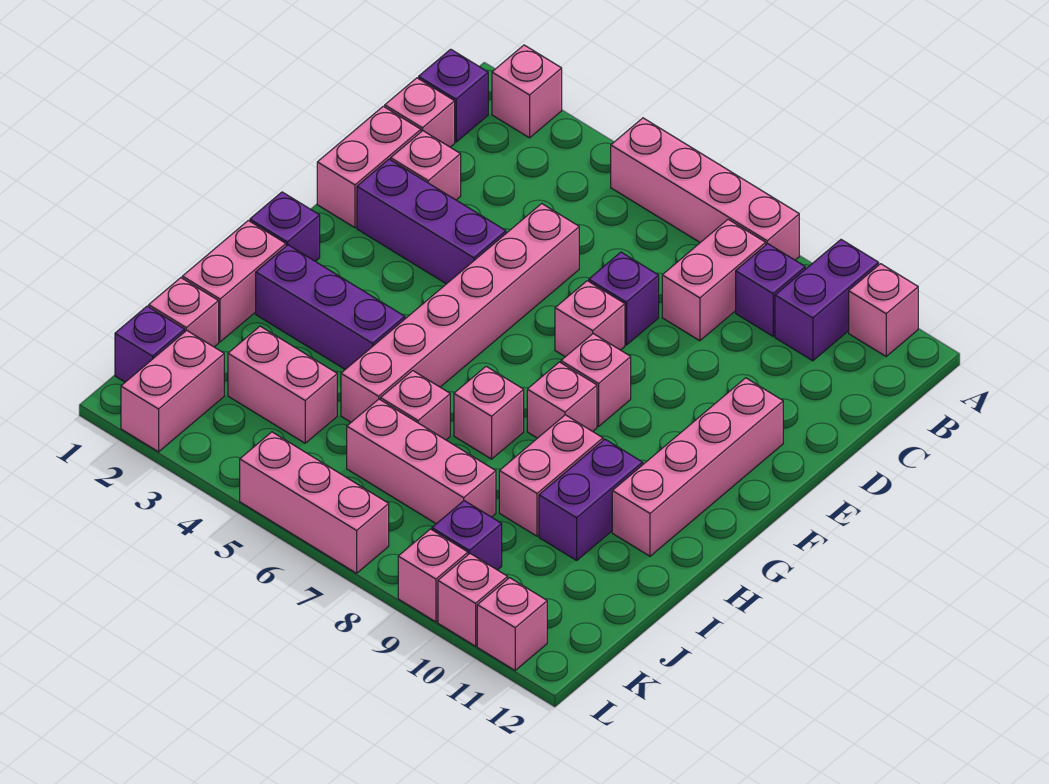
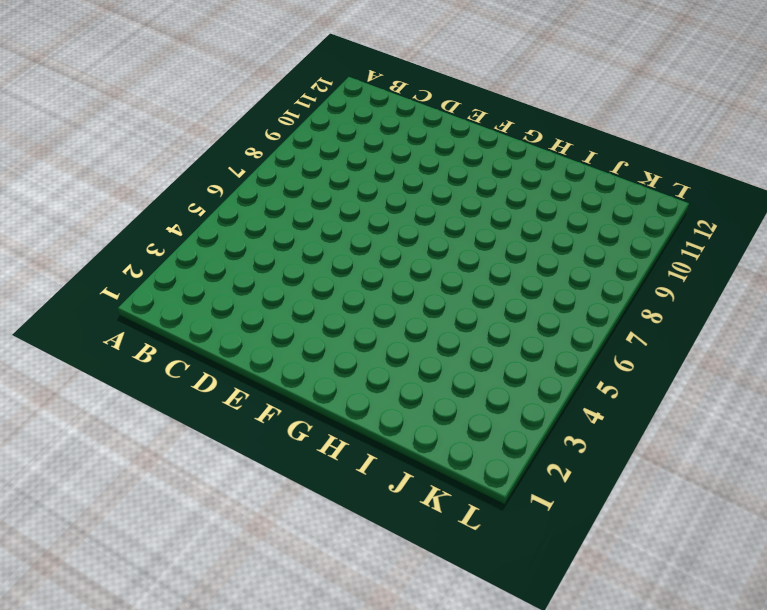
none -> pink 1x1 brick [492,45,562,138]
none -> pink 1x4 brick [611,118,799,260]
none -> purple 1x2 brick [775,240,879,361]
none -> pink 1x1 brick [849,264,918,356]

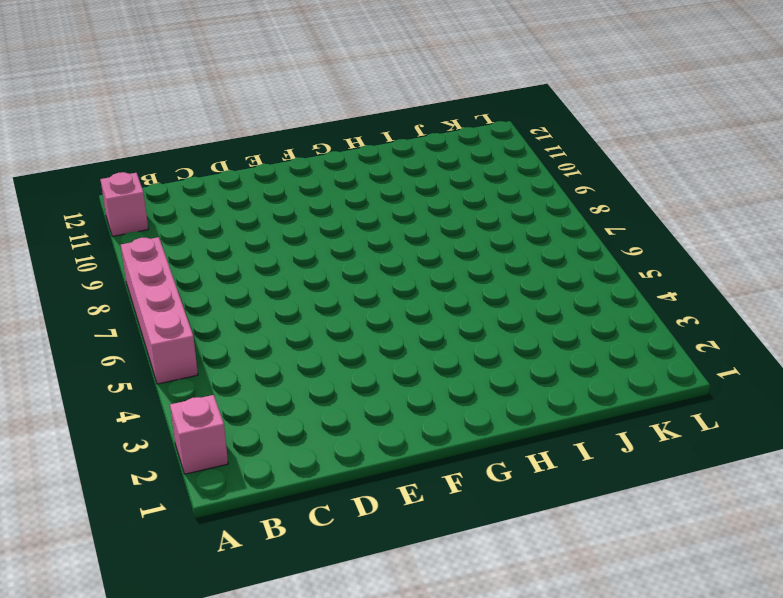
none -> purple 1x2 brick [775,240,879,361]
none -> purple 1x1 brick [419,49,488,142]
none -> pink 1x2 brick [662,219,766,341]
none -> purple 1x1 brick [736,244,805,336]

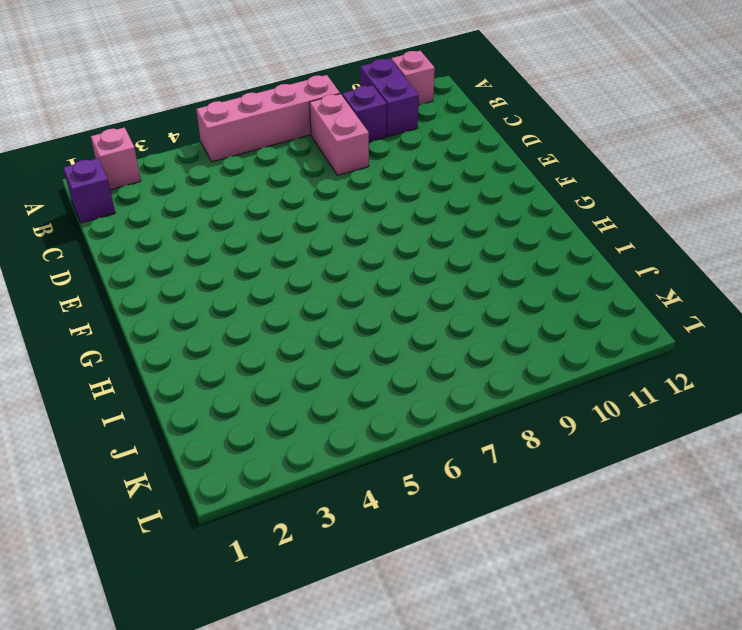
none -> pink 1x1 brick [385,78,455,147]
none -> pink 1x2 brick [317,106,421,228]
none -> pink 1x1 brick [391,131,461,200]
none -> pink 1x6 brick [341,204,579,422]

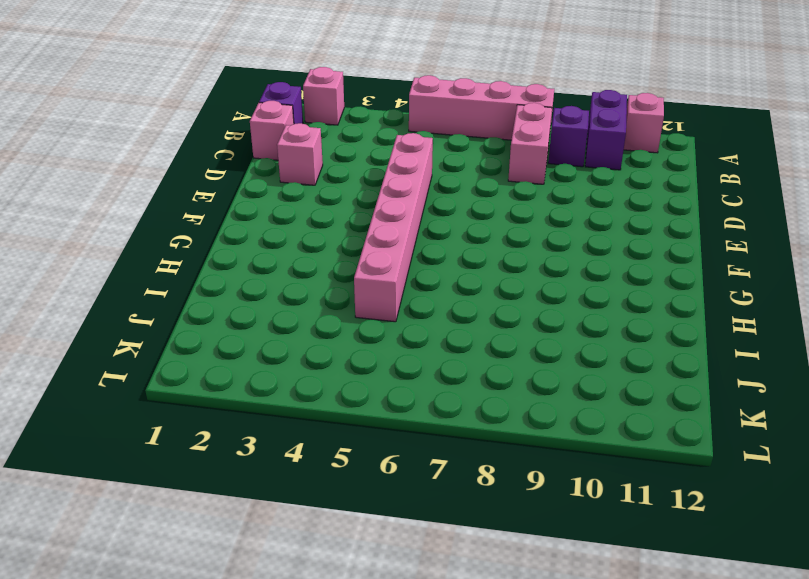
none -> pink 1x2 brick [317,106,421,228]
none -> purple 1x1 brick [589,252,659,345]
none -> purple 1x3 brick [357,159,506,284]
none -> pink 1x1 brick [555,281,625,357]

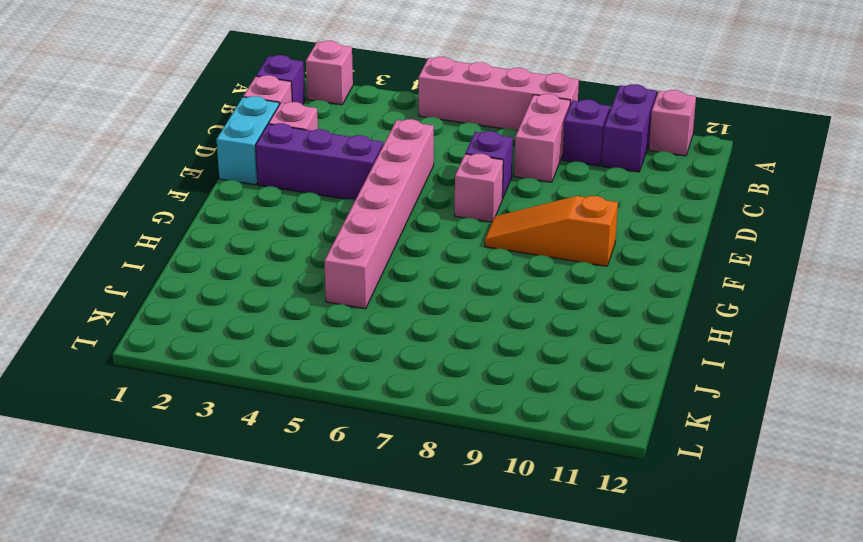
cyan 1x2 brick [217,96,279,185] -> pink 1x2 brick [317,106,421,228]
orange 1x3 slope [485,196,618,266] -> pink 1x1 brick [561,334,631,426]
none -> pink 1x4 brick [612,378,783,556]
none -> purple 1x1 brick [250,192,320,261]
none -> pink 1x1 brick [527,362,597,438]
none -> pink 1x2 brick [182,221,286,342]

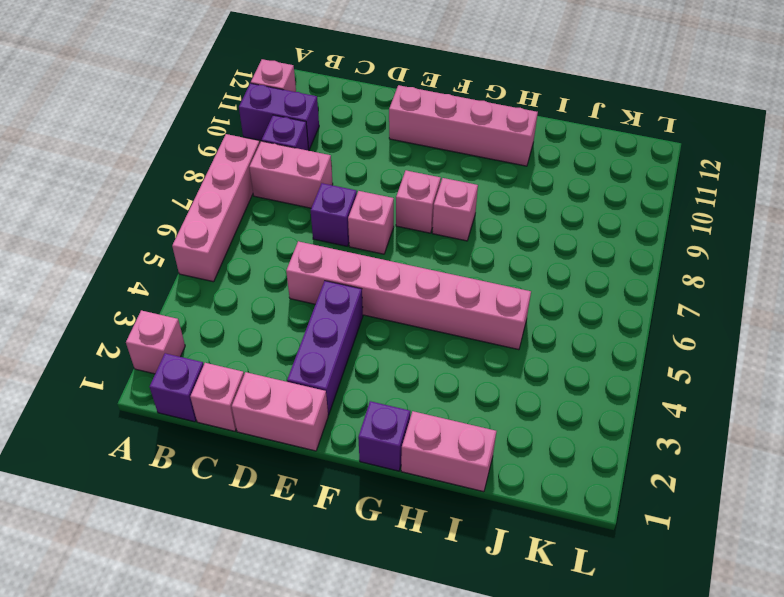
none -> pink 1x1 brick [391,131,461,200]
none -> purple 1x3 brick [256,245,405,369]
none -> pink 1x1 brick [454,366,524,459]
none -> pink 1x2 brick [499,415,603,536]

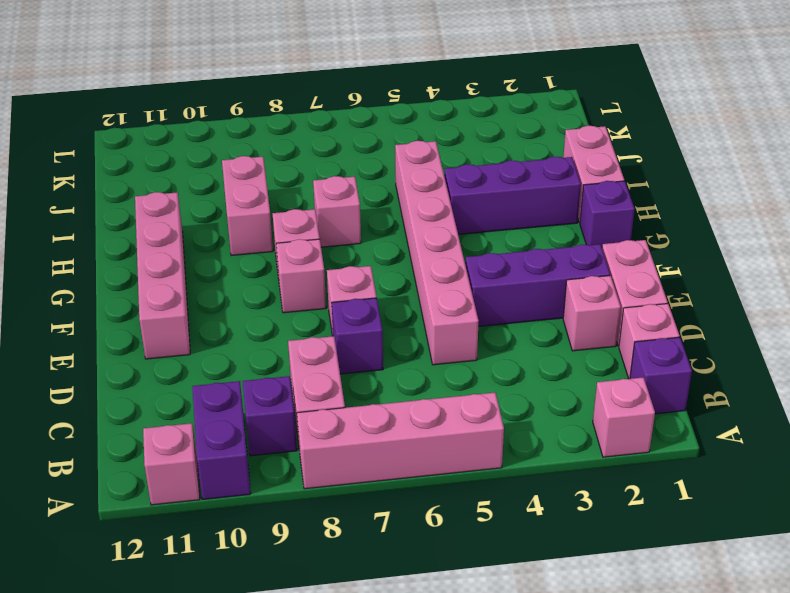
none -> purple 1x2 brick [539,439,643,560]
none -> pink 1x1 brick [381,371,450,440]
none -> pink 1x1 brick [149,278,219,347]
none -> pink 1x2 brick [228,326,337,443]

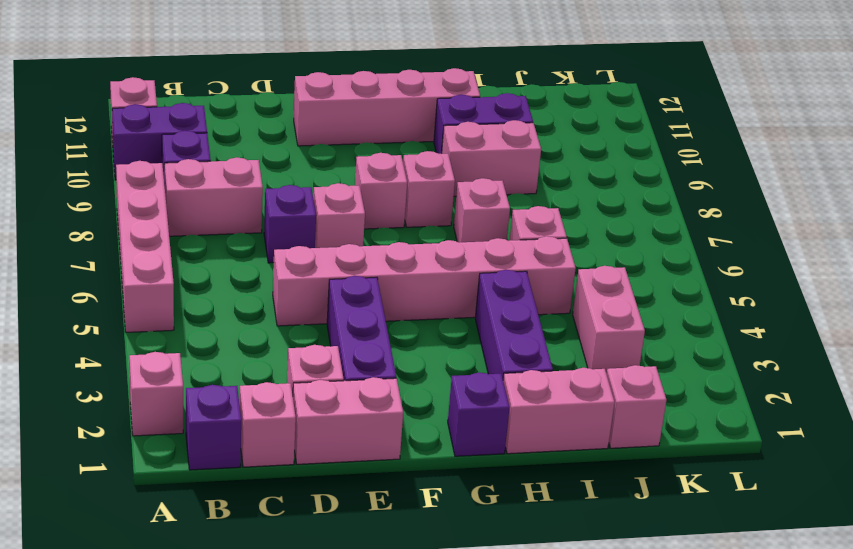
none -> pink 1x3 brick [347,399,496,524]
none -> purple 1x1 brick [115,306,185,382]
none -> pink 1x2 brick [121,330,224,452]
none -> purple 1x1 brick [432,501,502,570]

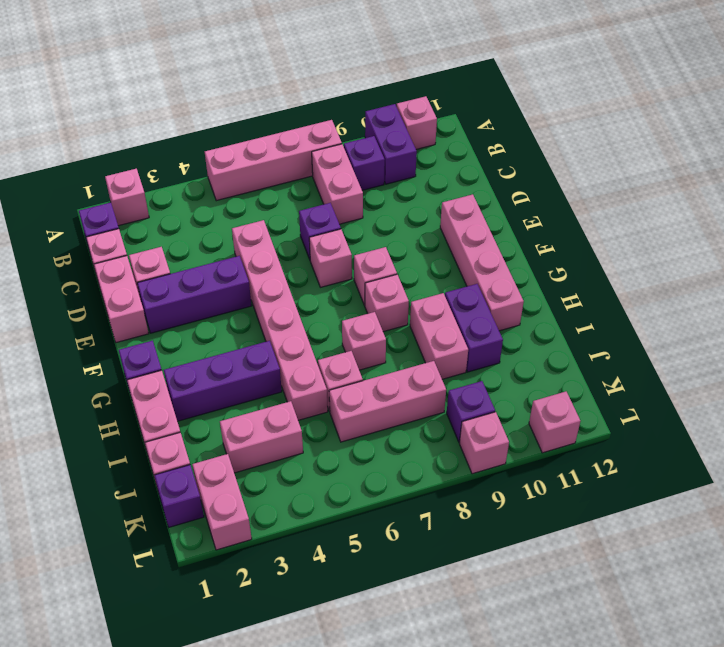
none -> pink 1x3 brick [240,432,389,573]
none -> pink 1x1 brick [438,554,508,646]

